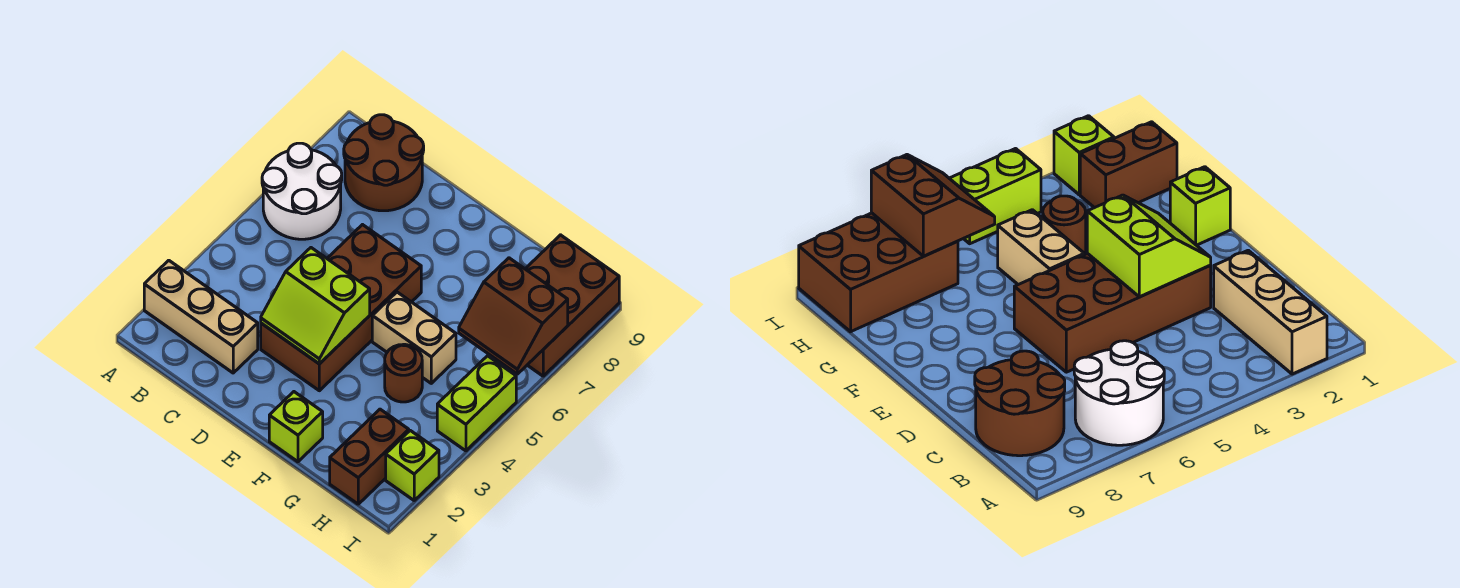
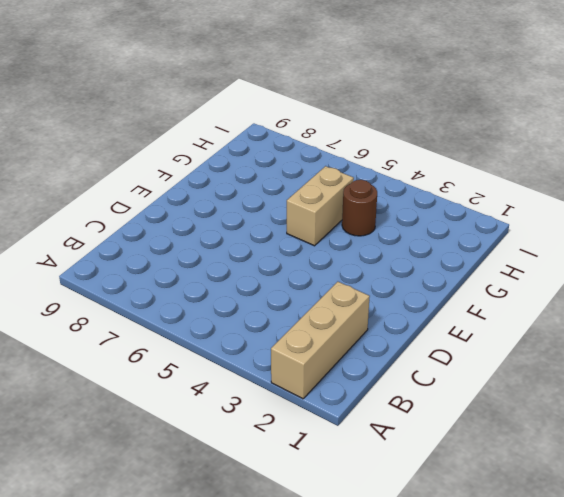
none -> white 2x2 round brick [262,143,342,239]
none -> brown 2x2 round brick [344,115,424,211]
none -> brown 2x4 brick [261,225,421,391]

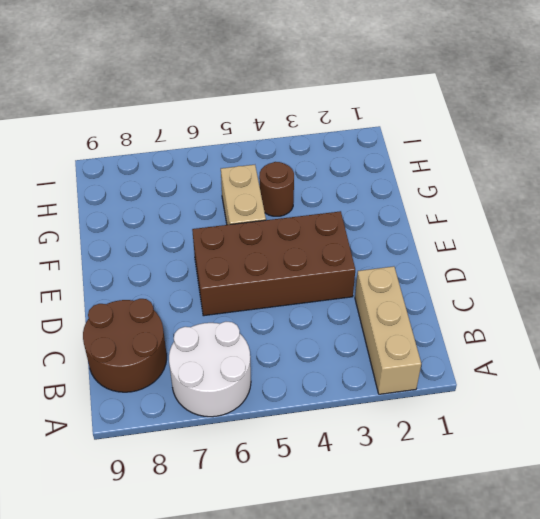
none -> lime 1x1 brick [269,392,323,462]
none -> brown 1x2 brick [330,409,409,504]
none -> brown 2x3 brick [526,235,619,376]

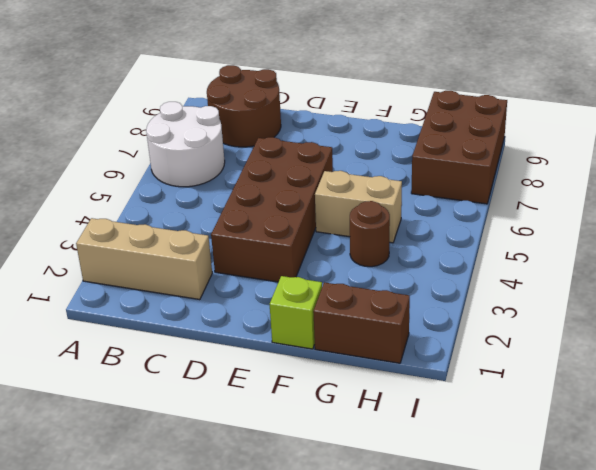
brown 1x2 brick [313,282,410,363] -> brown 1x2 brick turned to [330,409,409,504]
none -> lime 1x1 brick [386,431,439,500]
none -> lime 1x2 brick [437,356,516,451]
none -> lime 2x2 slope [261,248,370,364]

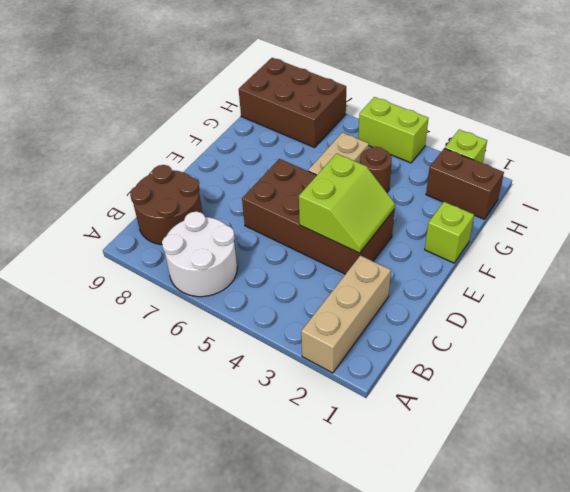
none -> brown 2x2 slope [459,258,568,374]

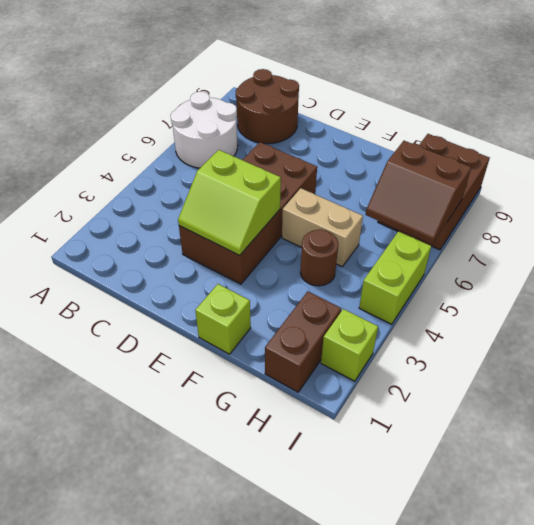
none -> tan 1x3 brick [144,260,258,373]

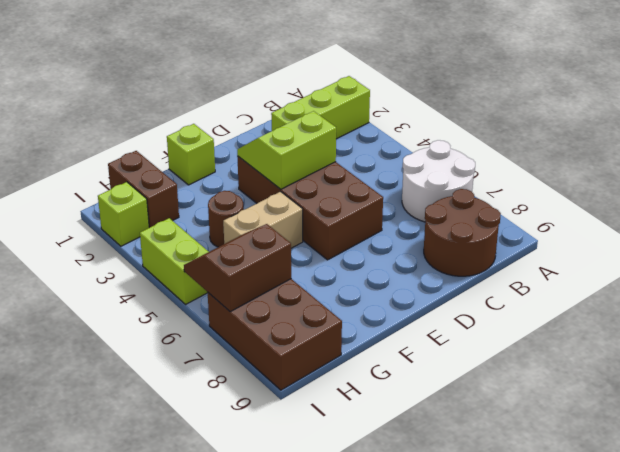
lime 1x3 brick [271,76,370,139] -> tan 1x3 brick [144,260,258,373]

